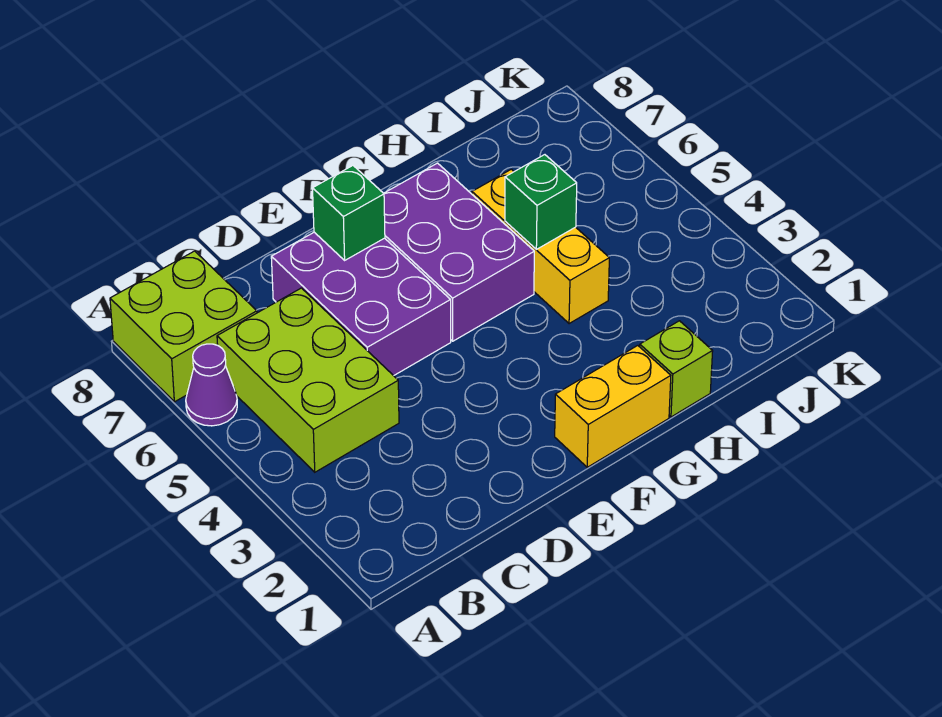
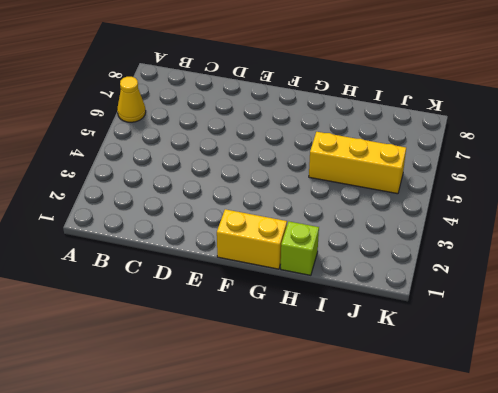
yellow 1x1 cone [117,77,146,122] -> purple 1x1 cone [186,344,237,426]
yellow 1x3 brick [309,132,406,194] -> yellow 1x3 brick turned to [472,169,609,324]
none -> lime 2x2 brick [110,251,257,402]
none -> lime 2x3 brick [217,288,399,472]

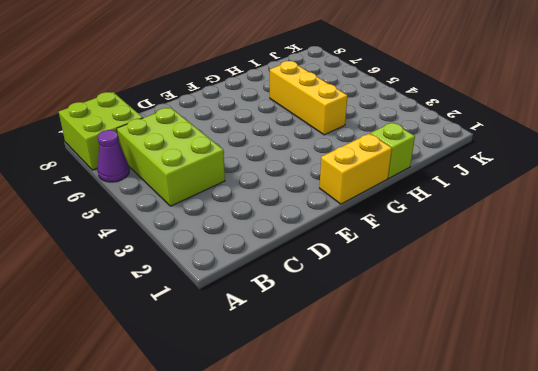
none -> purple 2x3 brick [271,232,451,376]
none -> purple 2x3 brick [384,163,534,341]

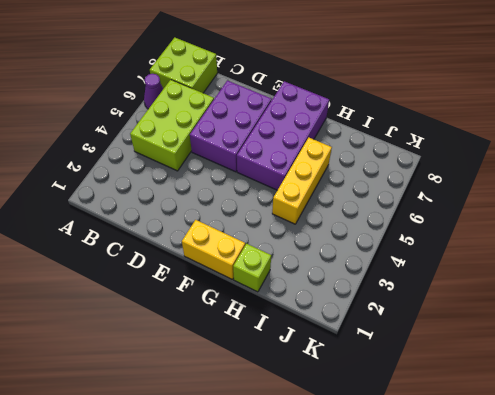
purple 2x4 brick [237,81,329,190] -> purple 2x3 brick [384,163,534,341]
none -> green 1x1 brick [313,166,385,260]
none -> green 1x1 brick [505,155,577,249]

